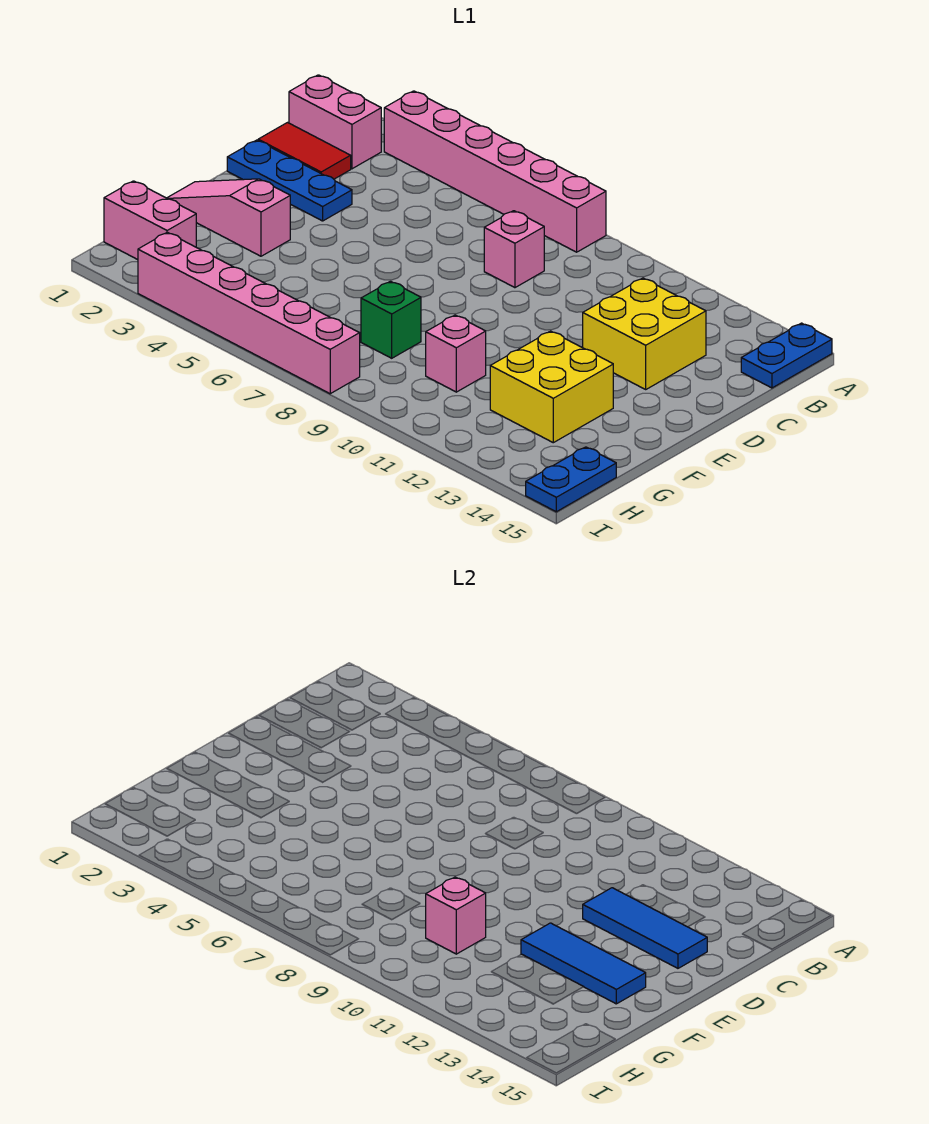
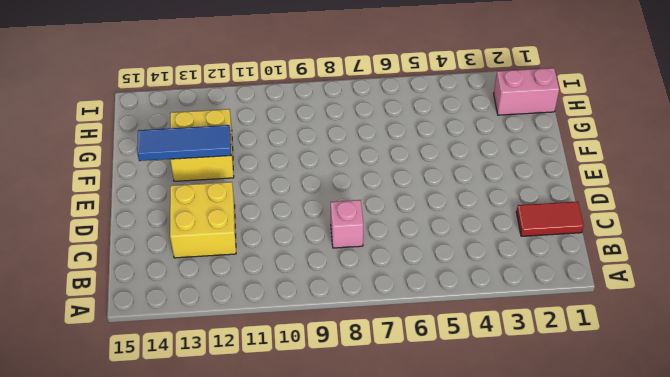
none -> pink 1x6 brick [384,91,606,252]
none -> blue 1x2 plate [741,323,832,388]
none -> pink 1x2 brick [289,75,381,169]

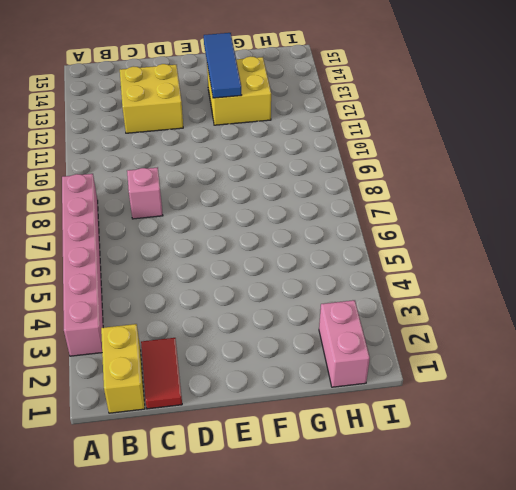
yellow 1x2 brick [101,324,145,413] -> pink 1x2 brick [289,75,381,169]
none -> blue 1x2 plate [741,323,832,388]
none -> blue 1x3 plate [227,140,352,221]
none -> pink 1x3 slope [167,179,290,256]

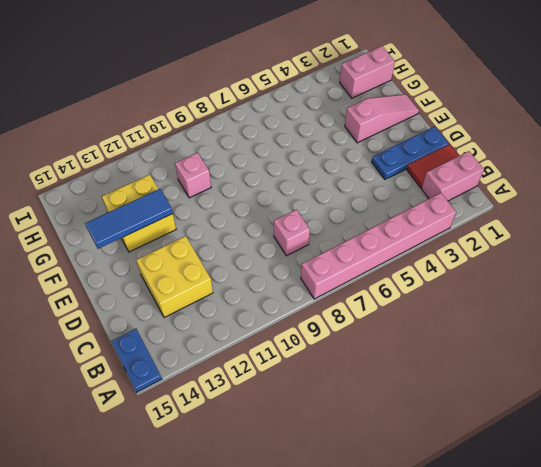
none -> green 1x1 brick [361,281,421,358]
none -> blue 1x2 plate [526,447,616,512]
none -> pink 1x6 brick [138,232,360,394]

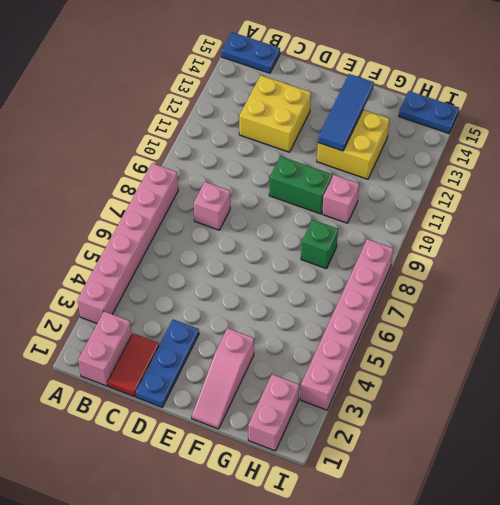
green 1x2 brick [269,156,332,214] -> none
none -> blue 1x3 tile [583,888,707,968]
none -> pink 1x1 brick [426,877,486,954]

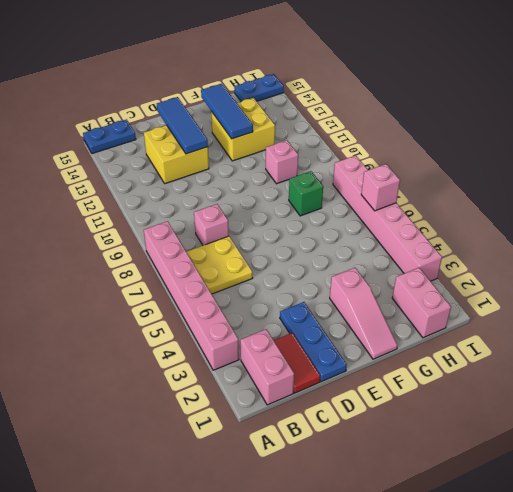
yellow 2x2 plate [187,236,253,294] -> none
pink 1x1 brick [361,164,400,211] -> pink 1x1 brick moved to [426,877,486,954]

